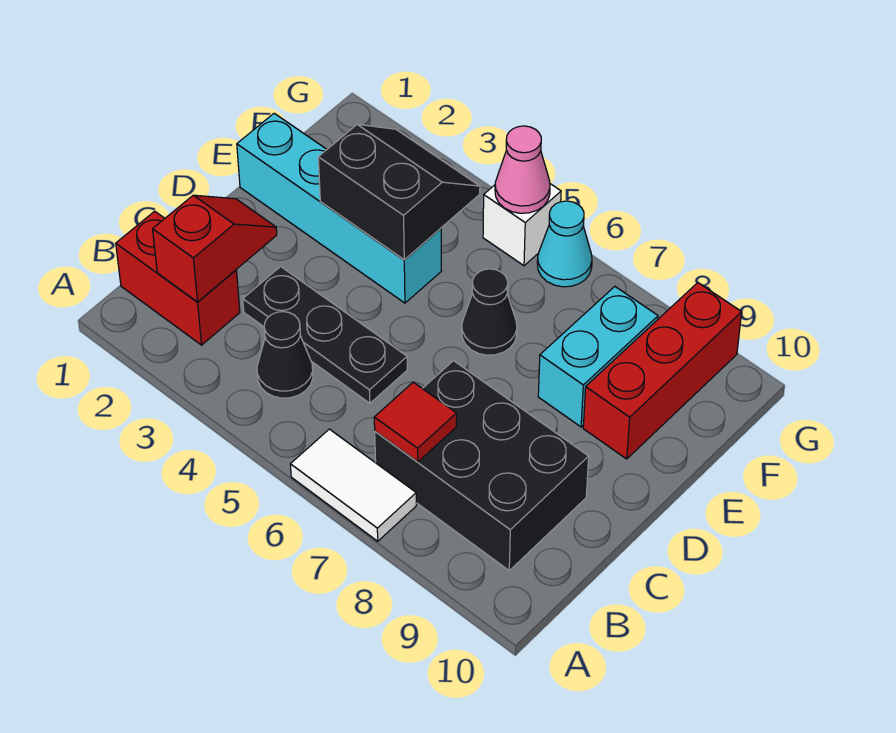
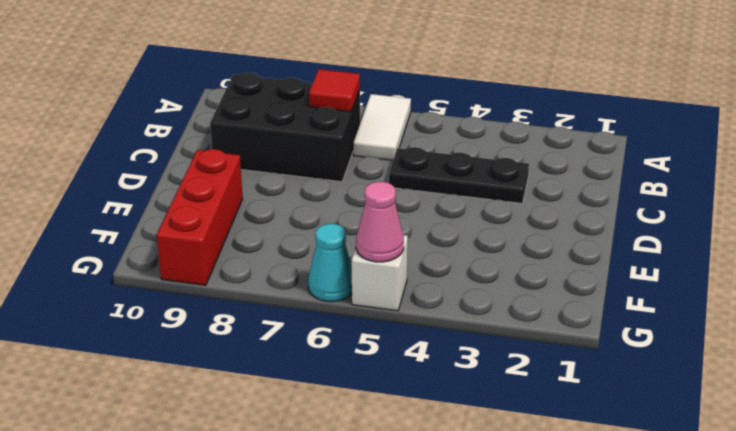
white 1x2 tile [354,94,411,160] -> white 1x2 tile turned to [290,429,416,541]
none -> red 1x2 brick [116,211,240,345]
none -> black 1x1 cone [257,312,313,398]
none -> cyan 1x4 brick [237,113,441,303]

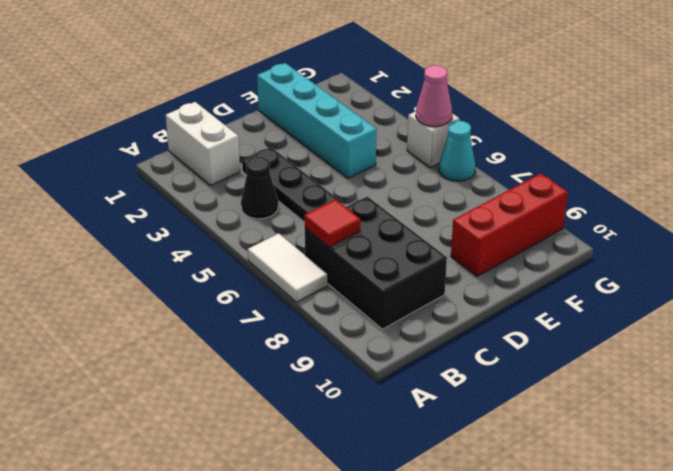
white 1x2 brick [166,102,240,186] -> red 1x2 brick [116,211,240,345]
none -> black 1x1 cone [462,269,517,355]
none -> cyan 1x2 brick [538,287,658,427]
none -> red 1x2 slope [153,195,277,302]

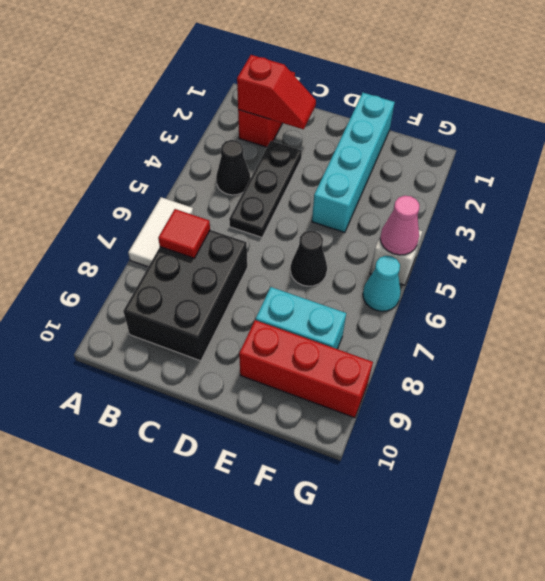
none -> black 2x2 slope [318,124,480,260]

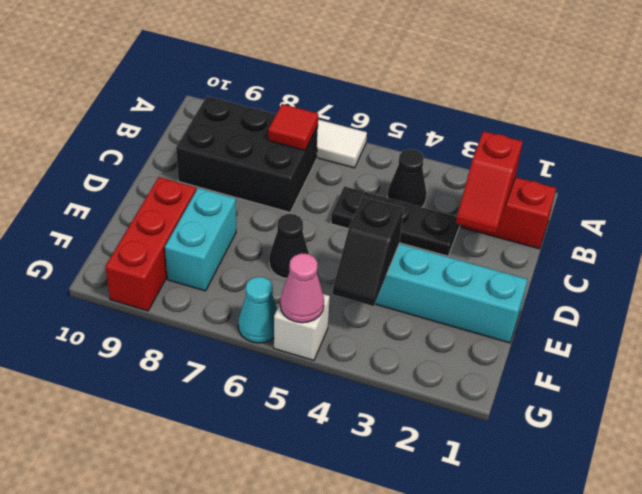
black 1x2 slope [333,197,403,306] -> black 2x2 slope [318,124,480,260]

